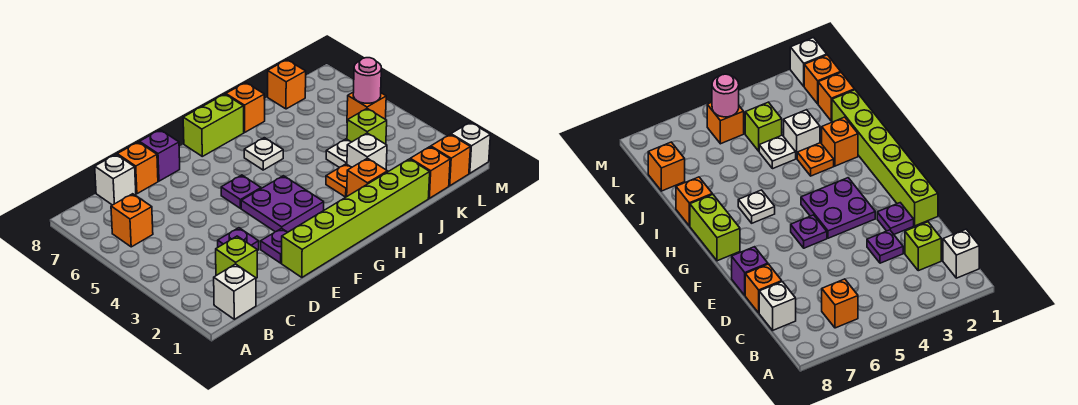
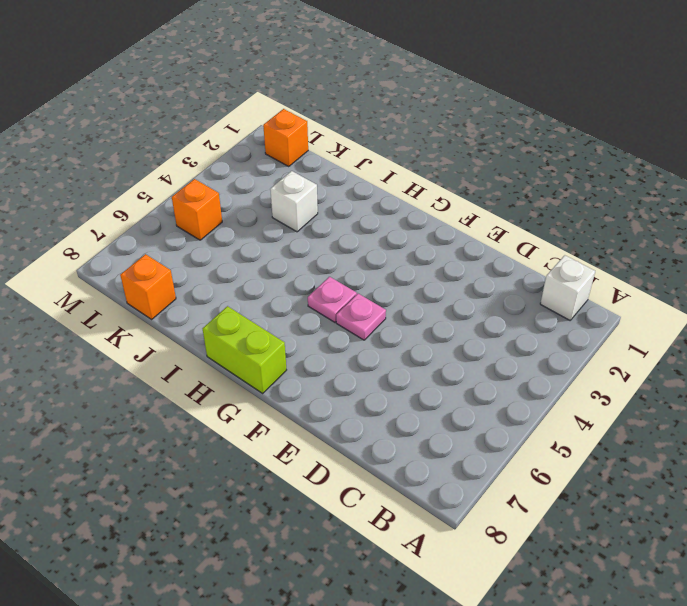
pink 1x1 plate [336,294,386,340] -> purple 1x1 plate [221,175,261,208]
pink 1x1 plate [308,277,357,322] -> none
none -> orange 1x1 brick [111,194,153,247]
none -> lime 1x1 brick [216,236,257,278]
none -> white 1x1 brick [95,154,136,205]

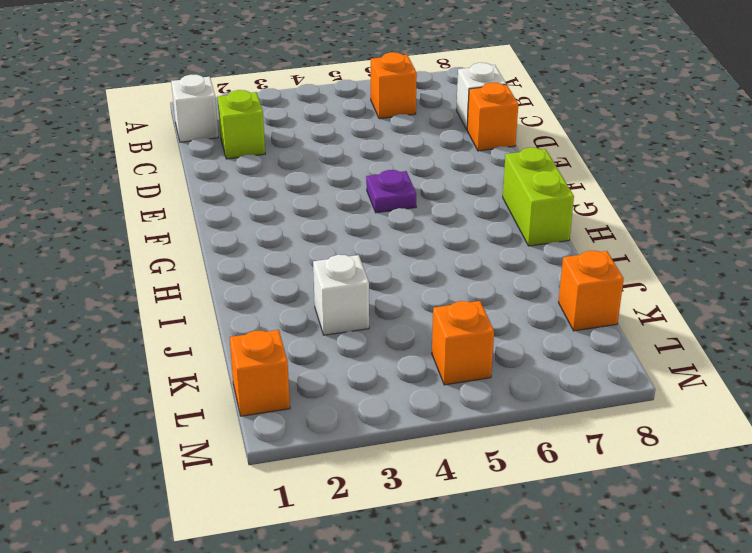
none -> purple 1x1 plate [218,228,259,251]
none -> lime 1x6 brick [282,159,430,277]
none -> purple 1x1 plate [261,228,288,263]

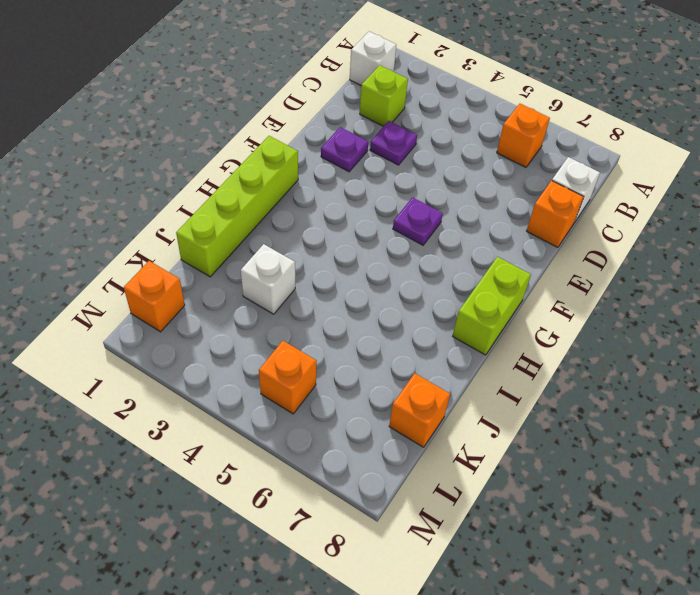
lime 1x4 brick [176,136,298,277] -> lime 1x6 brick [282,159,430,277]
none -> purple 1x1 brick [140,130,180,181]
none -> purple 2x2 plate [241,176,324,232]
none -> white 1x1 plate [244,138,283,170]

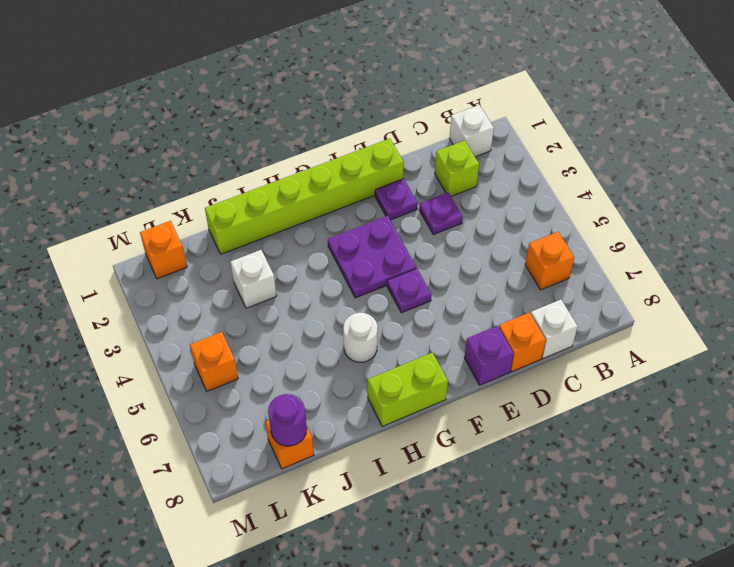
white 1x1 round brick [343,313,378,362] -> white 1x1 plate [244,138,283,170]
purple 1x1 round brick [268,394,307,446] -> none
none -> orange 1x1 brick [347,158,388,196]
none -> orange 1x1 plate [326,164,352,197]
none -> orange 1x1 brick [226,83,265,132]

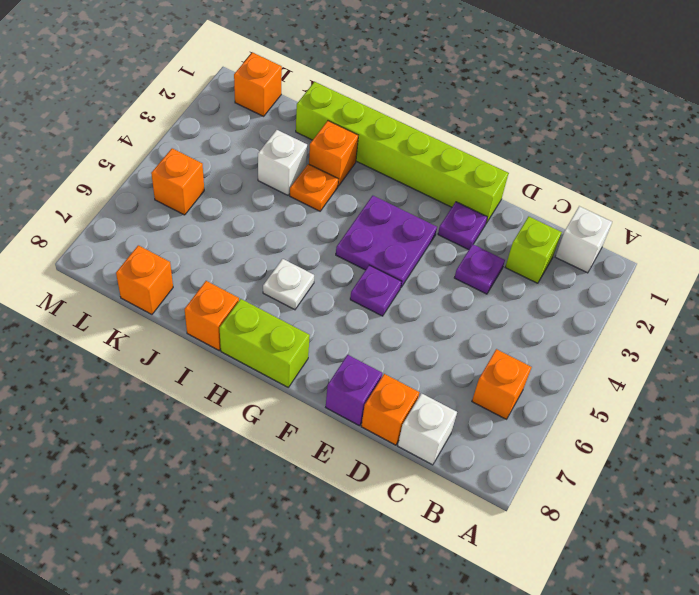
none -> white 1x1 plate [326,139,351,167]
none -> orange 1x1 brick [410,147,450,198]
none -> lime 1x1 brick [347,109,387,144]

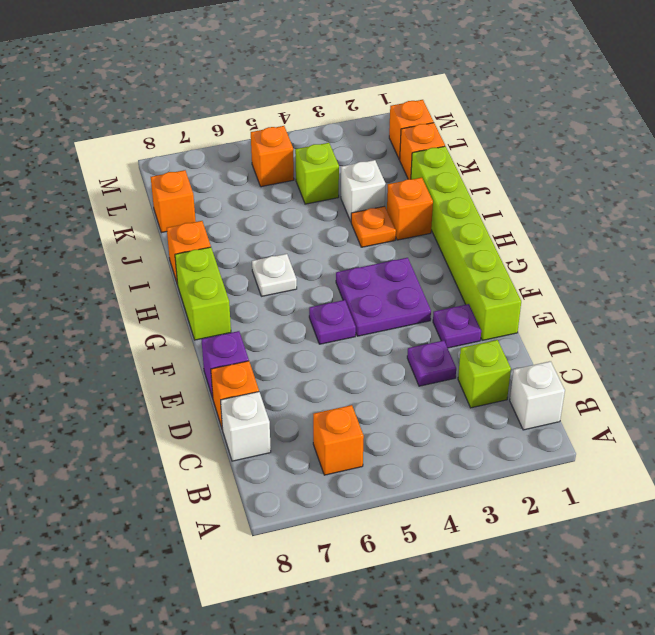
none -> white 1x1 plate [326,139,351,167]
none -> white 1x1 brick [451,122,490,173]
none -> pink 1x1 round brick [353,58,381,103]

